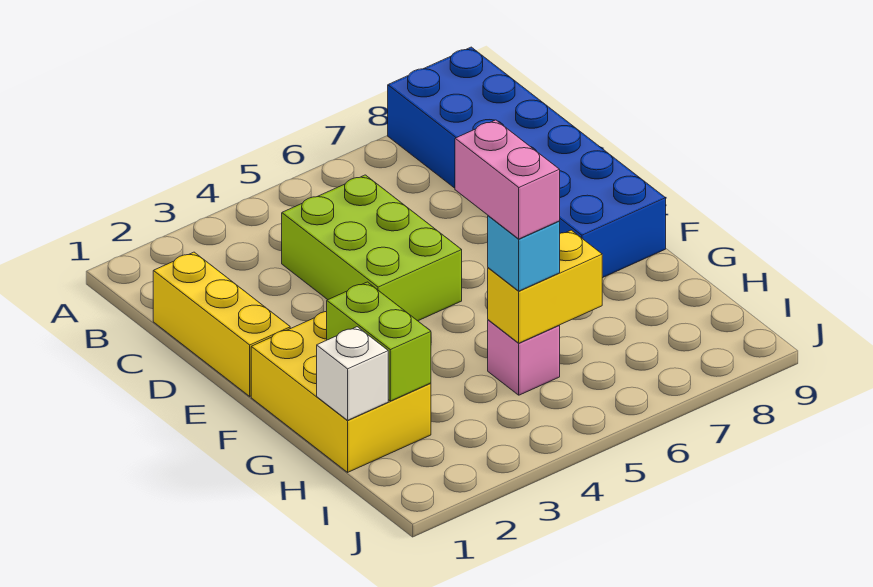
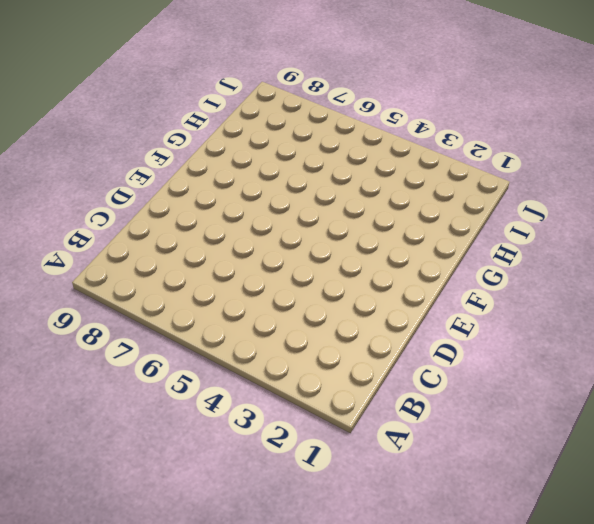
none -> blue 2x6 brick [388,47,666,278]
none -> yellow 1x3 brick [153,252,290,396]

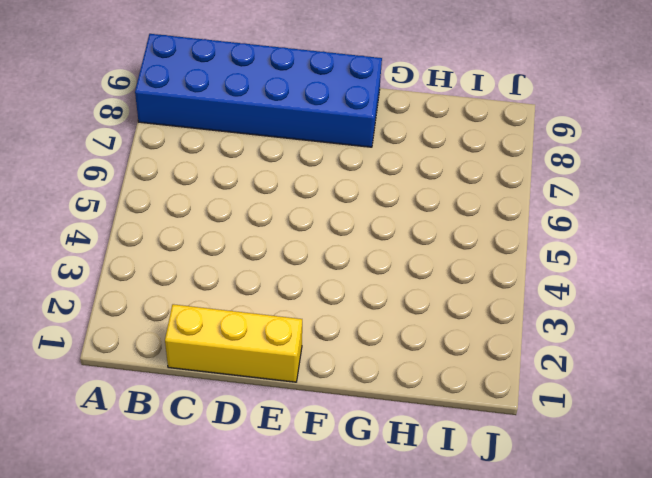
none -> lime 2x3 brick [282,175,462,321]
none -> yellow 2x3 brick [251,312,431,472]

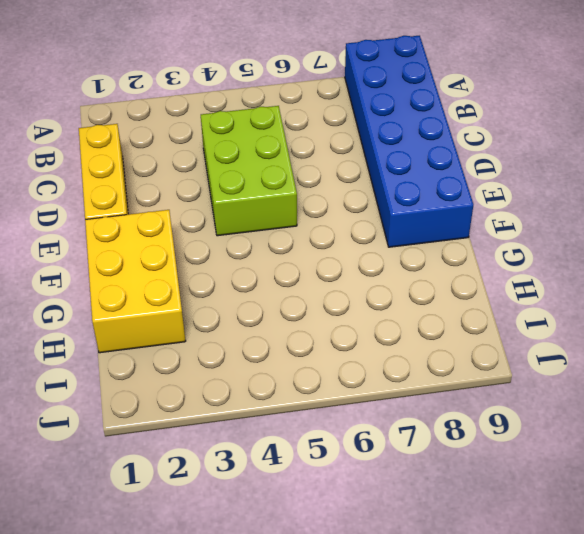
none -> pink 1x1 brick [488,320,560,395]
none -> lime 1x2 brick [327,282,431,401]

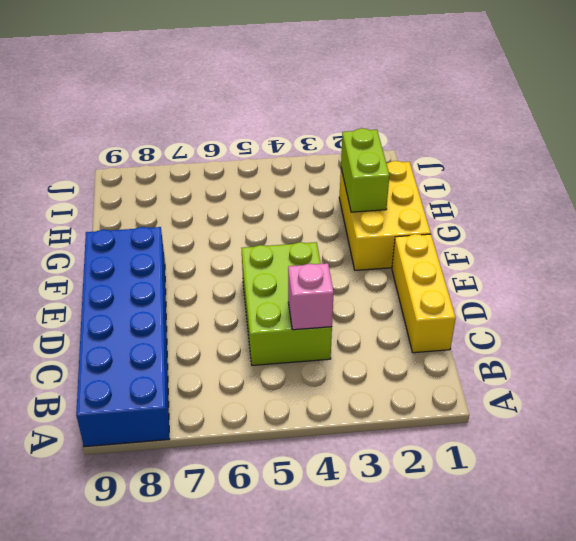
pink 1x1 brick [288,263,334,330] -> pink 1x1 brick moved to [488,320,560,395]
none -> white 1x1 brick [317,327,388,420]
none -> yellow 1x2 brick [488,230,602,343]

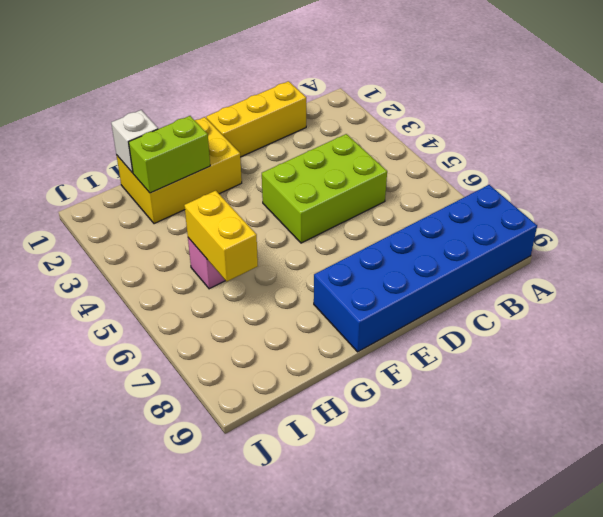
none -> cyan 1x1 brick [488,216,560,291]
none -> pink 1x2 brick [455,120,560,239]

